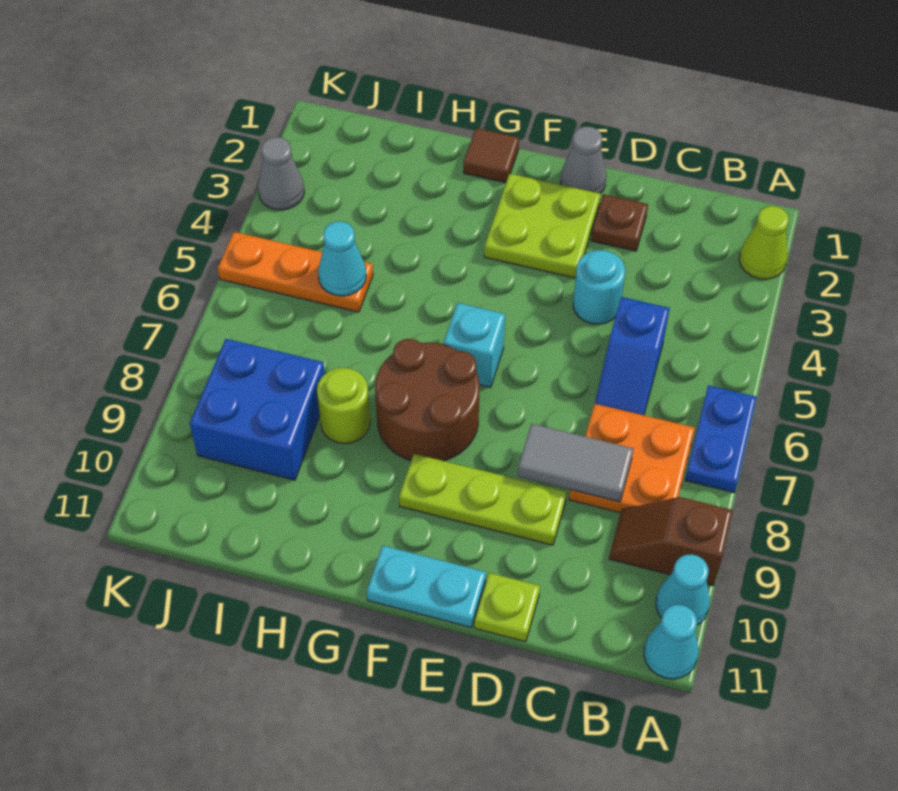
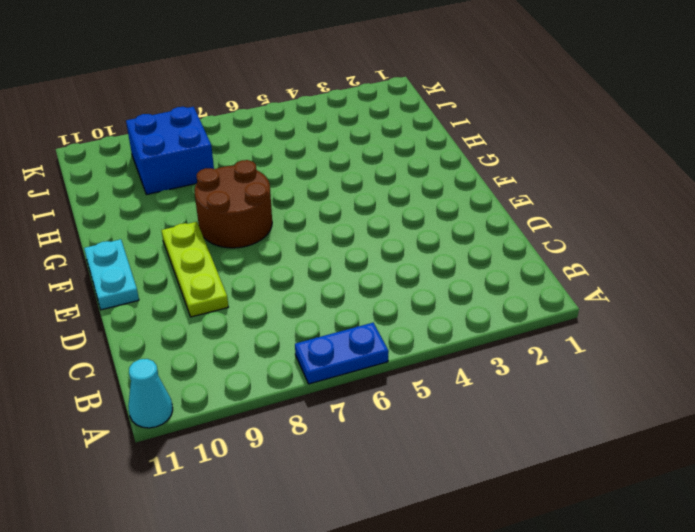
none -> lime 1x1 cone [739,206,789,279]
none -> brown 1x2 slope [609,497,733,586]
none -> cyan 1x1 cone [656,554,710,625]

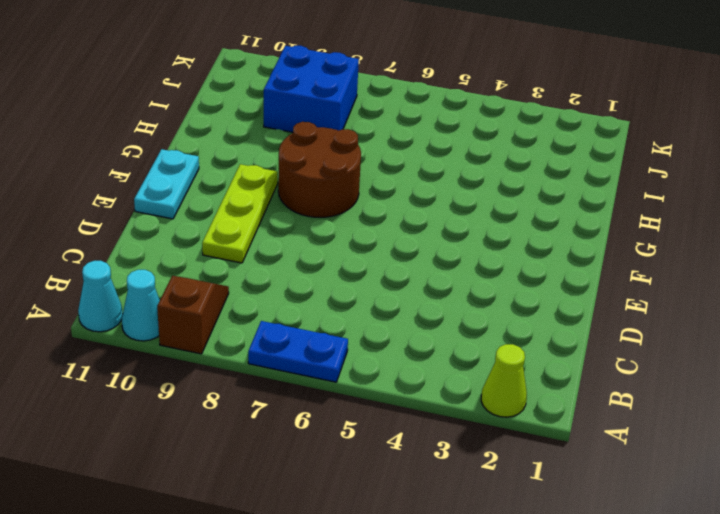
none -> orange 2x2 plate [569,404,695,513]
none -> blue 1x2 slope [595,297,670,415]
none -> brown 1x1 plate [591,194,648,251]

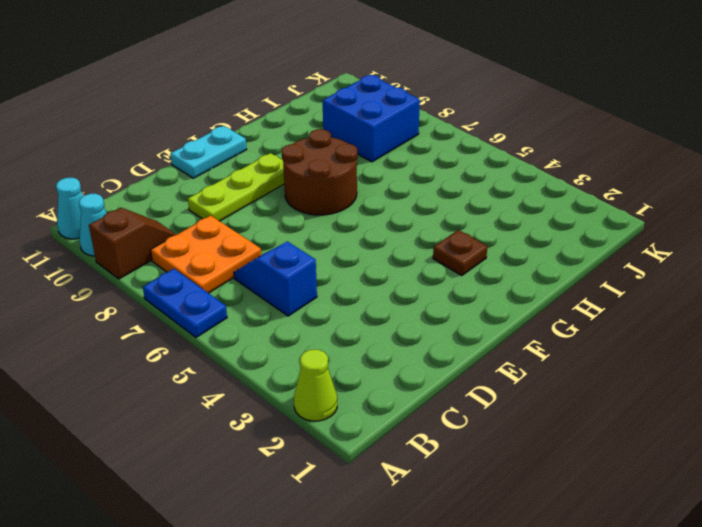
brown 1x1 plate [433,230,487,276] -> brown 1x1 plate moved to [591,194,648,251]
none -> cyan 1x1 round brick [573,250,625,324]
none -> lime 1x1 plate [474,573,540,642]
none -> grey 1x1 cone [561,127,606,193]

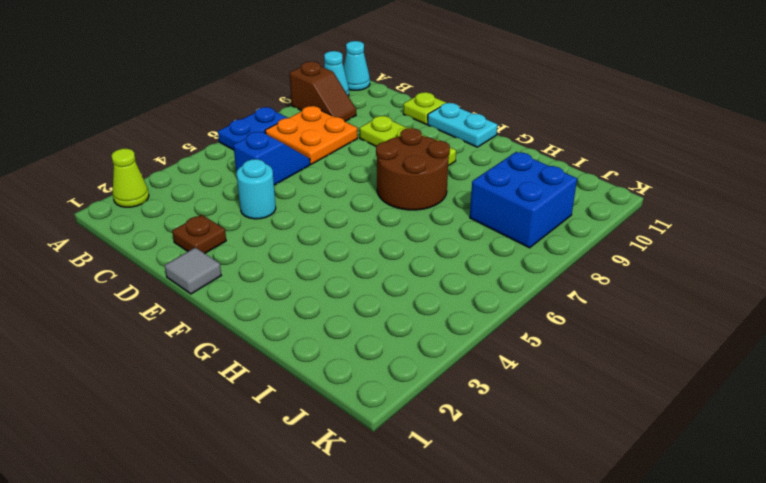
grey 1x1 tile [165,248,221,294] -> grey 1x1 cone [561,127,606,193]
none -> lime 2x2 plate [484,174,601,278]
none -> cyan 1x1 brick [444,303,505,387]
none -> brown 1x1 tile [463,128,519,183]

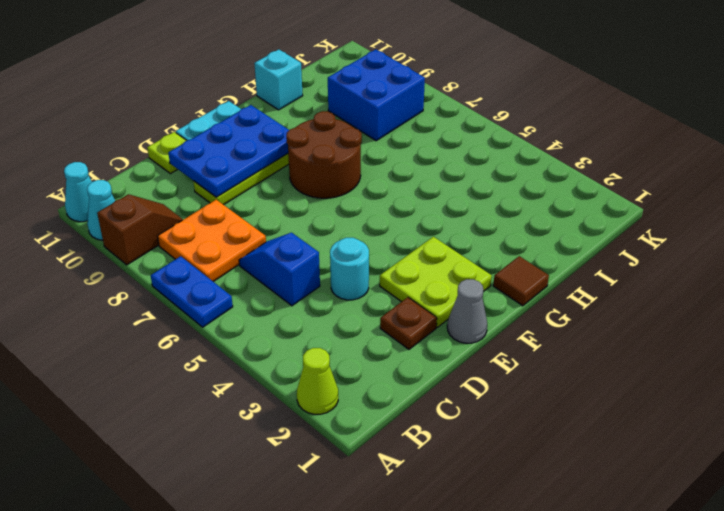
blue 2x3 plate [168,105,289,197] -> none
cyan 1x1 brick [254,49,303,110] -> cyan 1x1 brick moved to [444,303,505,387]
none -> lime 1x1 round brick [317,368,370,444]
none -> orange 1x3 plate [218,232,373,312]
none -> grey 1x1 cone [258,137,304,210]

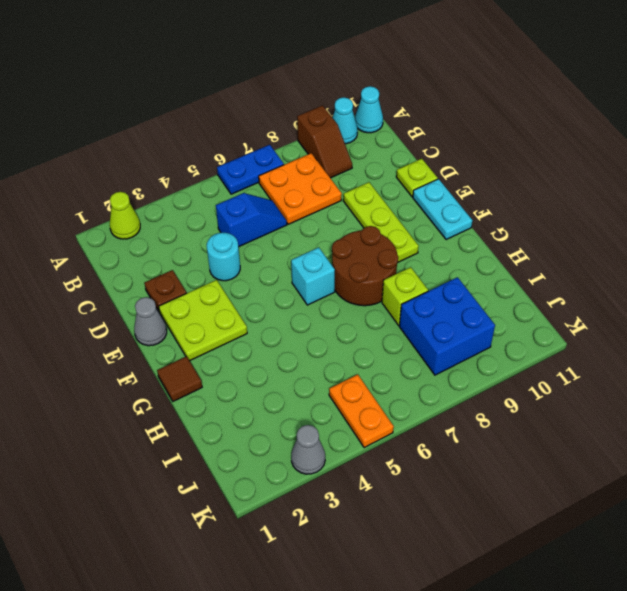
lime 1x1 brick [382,267,428,325] -> lime 1x1 round brick [317,368,370,444]
orange 1x2 plate [329,374,394,448] -> orange 1x3 plate [218,232,373,312]
none -> grey 1x2 tile [518,424,633,502]
none -> cyan 1x1 cone [318,221,366,296]

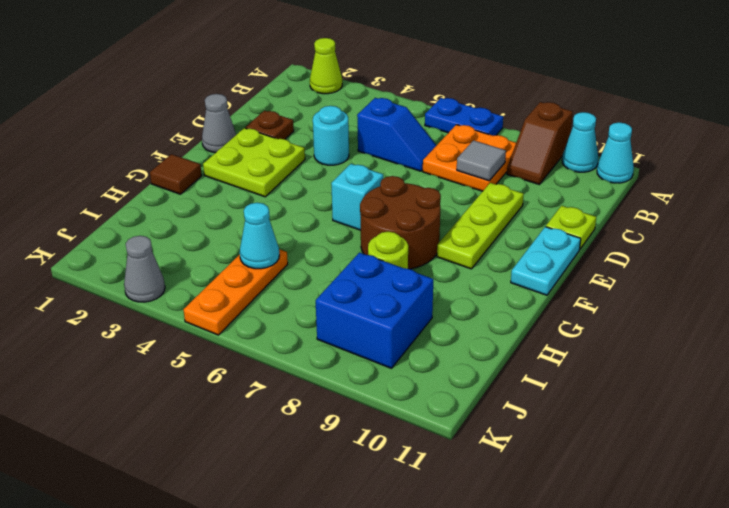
grey 1x1 tile [457,140,506,181] -> grey 1x2 tile [518,424,633,502]

